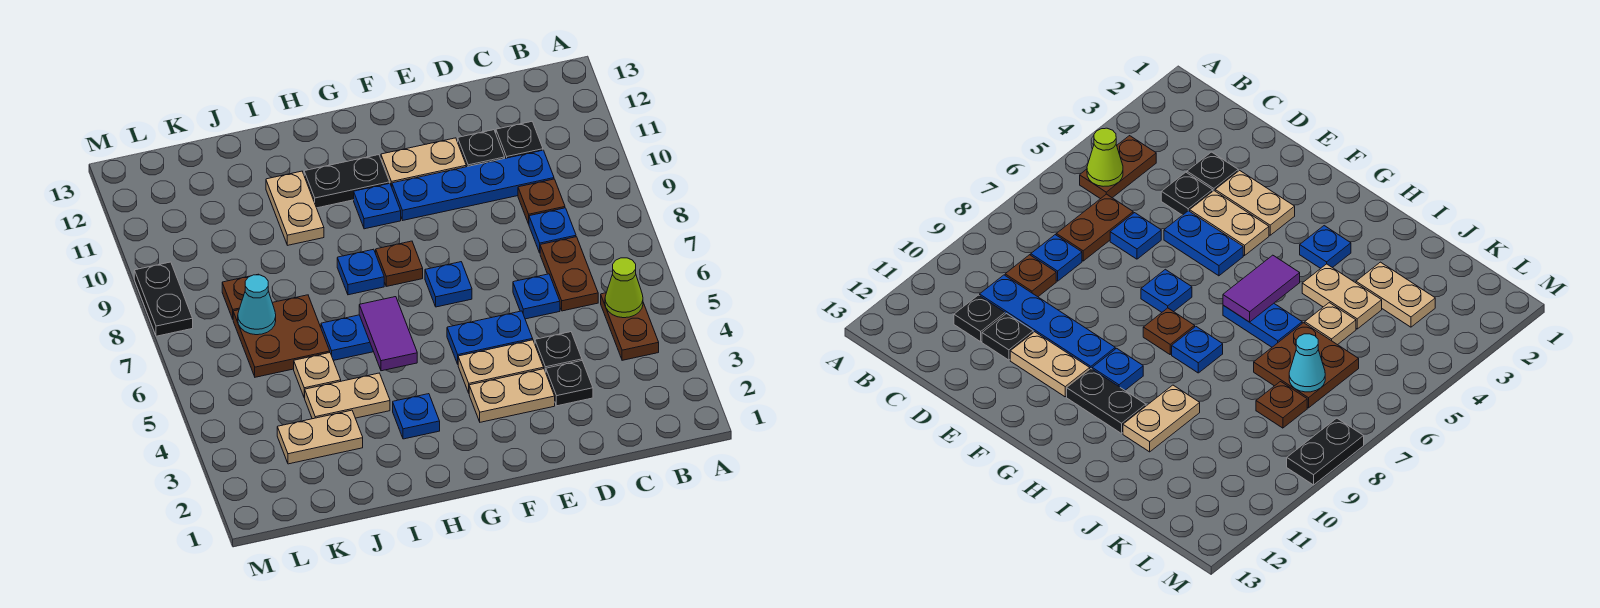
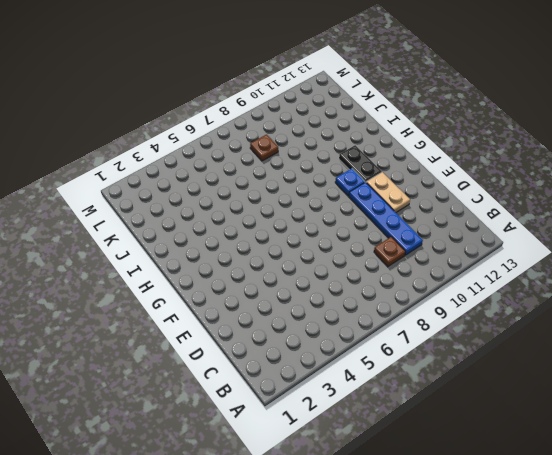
none -> brown 1x2 plate [601,293,659,360]
none -> brown 1x2 plate [540,237,598,311]
none -> blue 1x1 plate [529,208,576,253]
none -> black 1x1 plate [496,122,543,158]

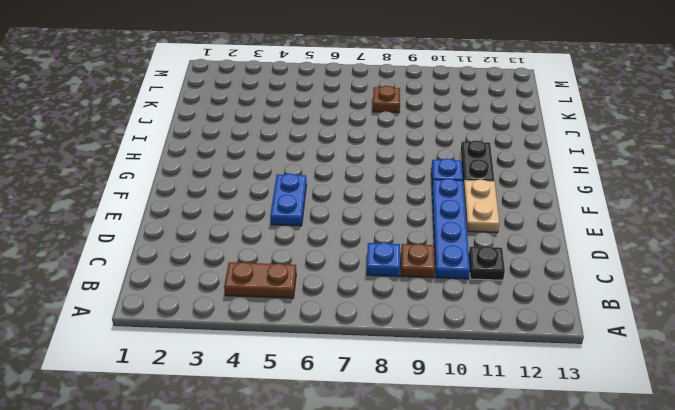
none -> brown 1x2 plate [540,237,598,311]
none -> black 1x1 plate [546,361,593,406]
none -> black 1x1 plate [535,332,582,372]
none -> blue 1x1 plate [513,274,560,319]

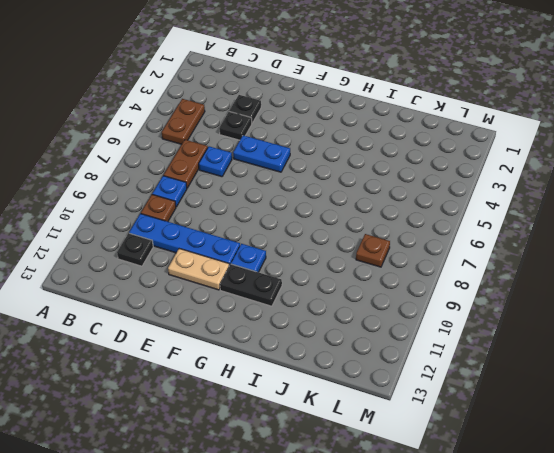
none -> black 1x1 plate [458,130,505,167]
none -> tan 1x2 plate [469,369,555,422]
none -> tan 1x2 plate [458,340,544,393]
none -> blue 1x1 plate [425,262,472,307]

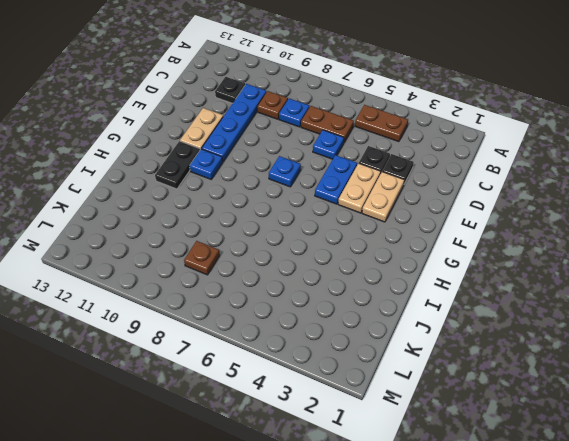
none -> black 1x1 plate [458,130,505,167]
none -> brown 1x1 plate [376,241,423,286]
none -> blue 1x1 plate [393,394,440,439]
none -> blue 1x2 plate [321,315,374,360]

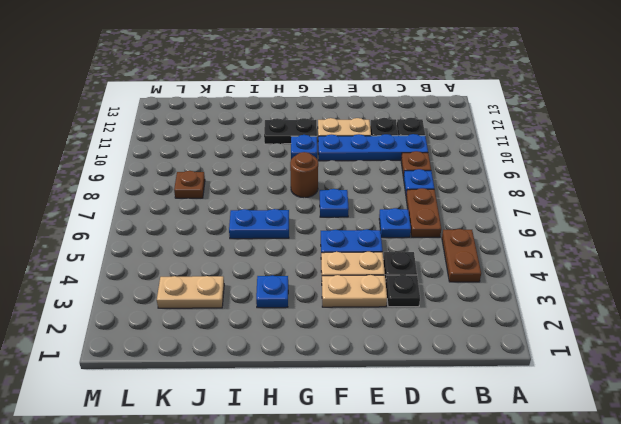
brown 1x1 round brick [290,152,318,198] -> brown 1x1 plate [376,241,423,286]
none -> blue 1x1 plate [337,249,384,295]
none -> tan 1x2 plate [305,373,390,419]
none -> tan 1x2 plate [266,171,324,245]
none -> tan 1x1 plate [294,353,341,398]

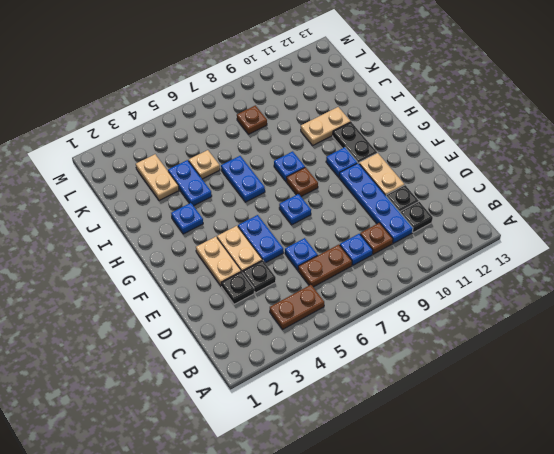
blue 1x2 plate [168,160,212,206] -> tan 1x2 plate [305,373,390,419]
none -> brown 2x2 plate [233,295,330,377]
none -> black 1x2 plate [134,262,193,336]
none -> lime 1x1 cone [605,258,643,318]
none -> purple 1x2 tile [359,297,417,371]

